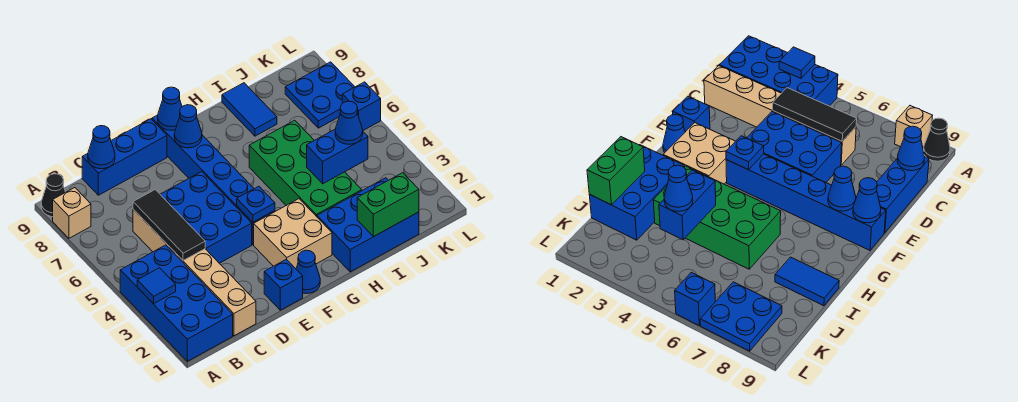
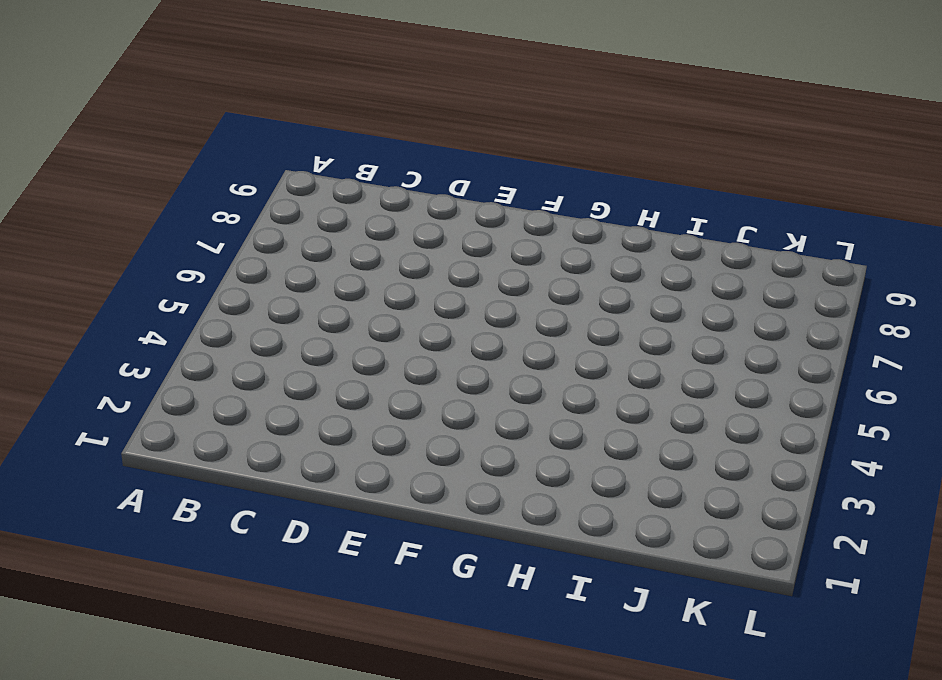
none -> blue 2x4 brick [120,245,233,361]
none -> tan 1x1 brick [53,188,91,238]
none -> black 1x1 cone [41,174,66,217]

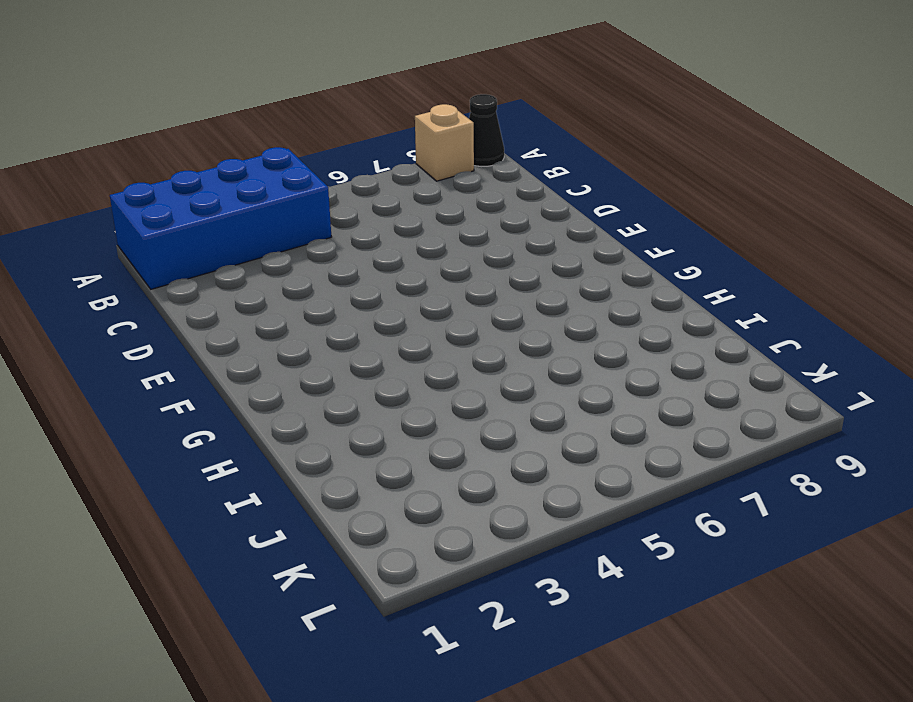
none -> tan 1x6 brick [133,209,256,336]
none -> blue 1x3 brick [82,119,167,195]
none -> blue 2x3 brick [160,171,252,263]

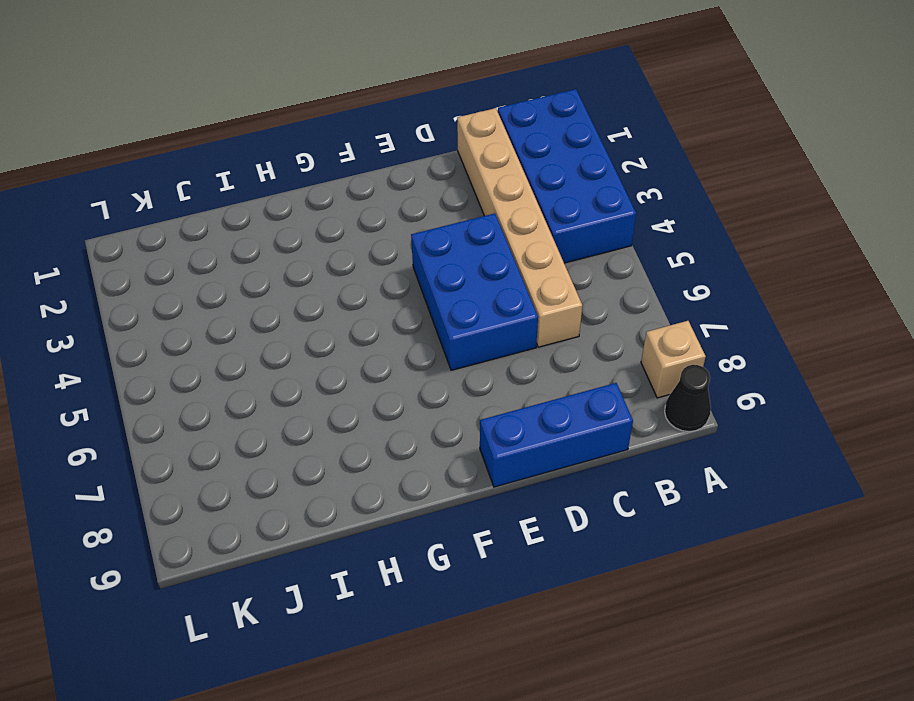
none -> blue 1x1 brick [264,259,303,310]
none -> blue 1x1 cone [296,250,320,294]
none -> tan 2x2 brick [254,199,332,269]

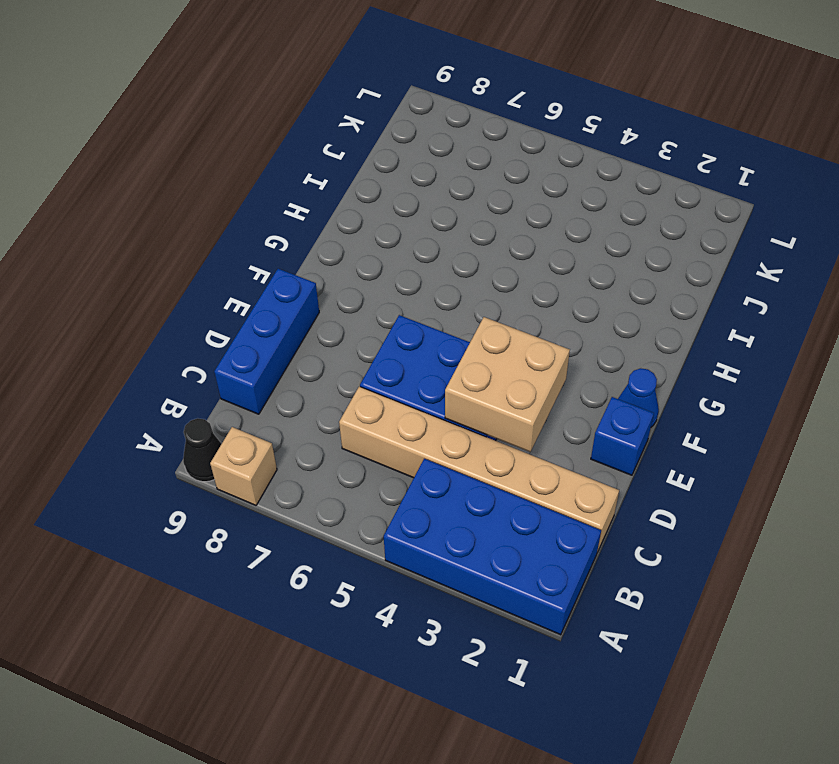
tan 2x2 brick [445,317,570,452] -> tan 2x2 brick moved to [254,199,332,269]
none -> blue 1x6 brick [152,115,275,245]
none -> blue 2x3 brick [317,178,419,272]
none -> green 2x4 brick [249,120,362,217]

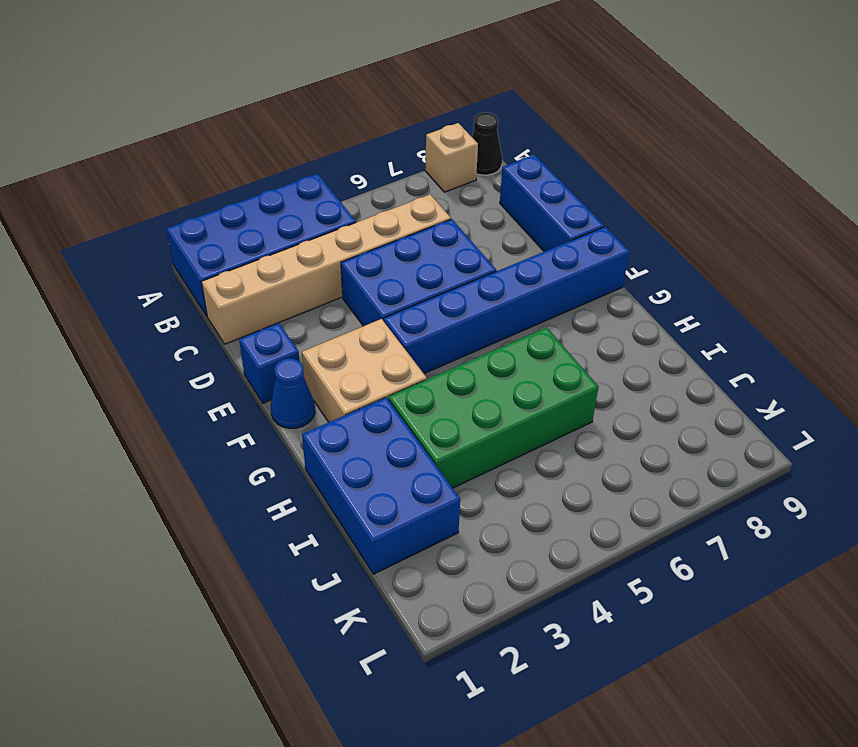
none -> blue 1x2 tile [222,83,277,136]
none -> blue 2x2 plate [285,62,355,128]
none -> blue 1x1 brick [342,82,381,130]

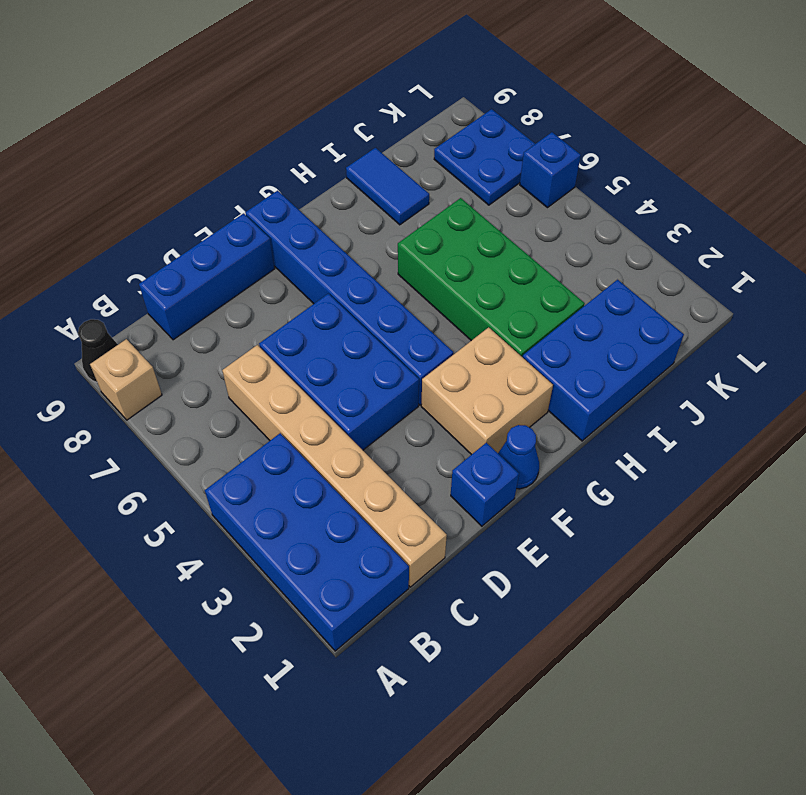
none -> blue 1x1 tile [137,268,176,304]
none -> black 1x3 tile [133,190,205,261]
none -> blue 1x1 cone [88,126,115,169]

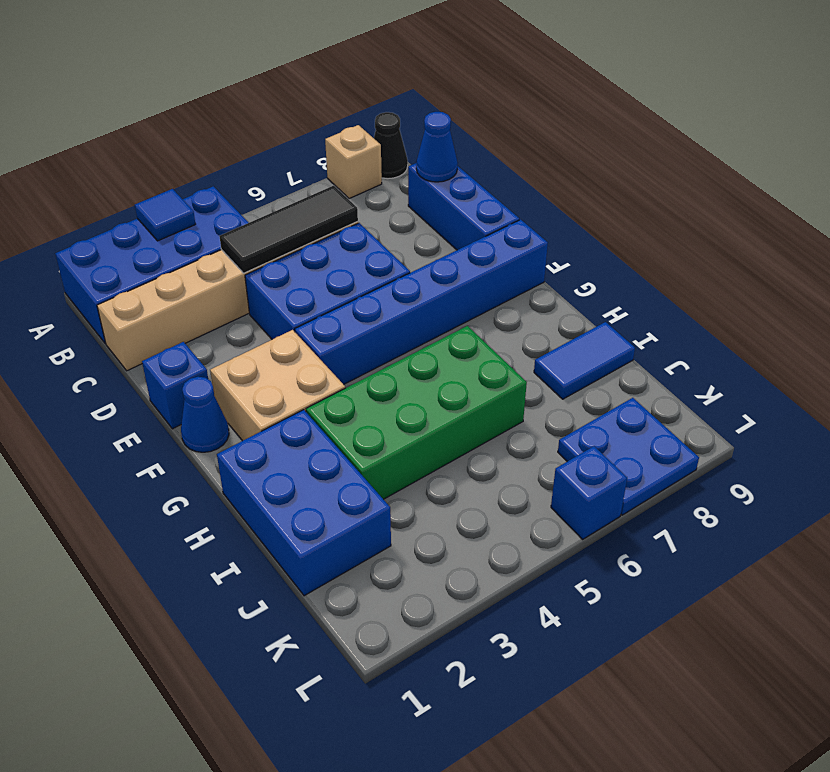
none -> blue 1x1 plate [237,186,275,222]
none -> blue 1x1 cone [174,105,202,148]
none -> blue 1x1 cone [158,87,182,130]

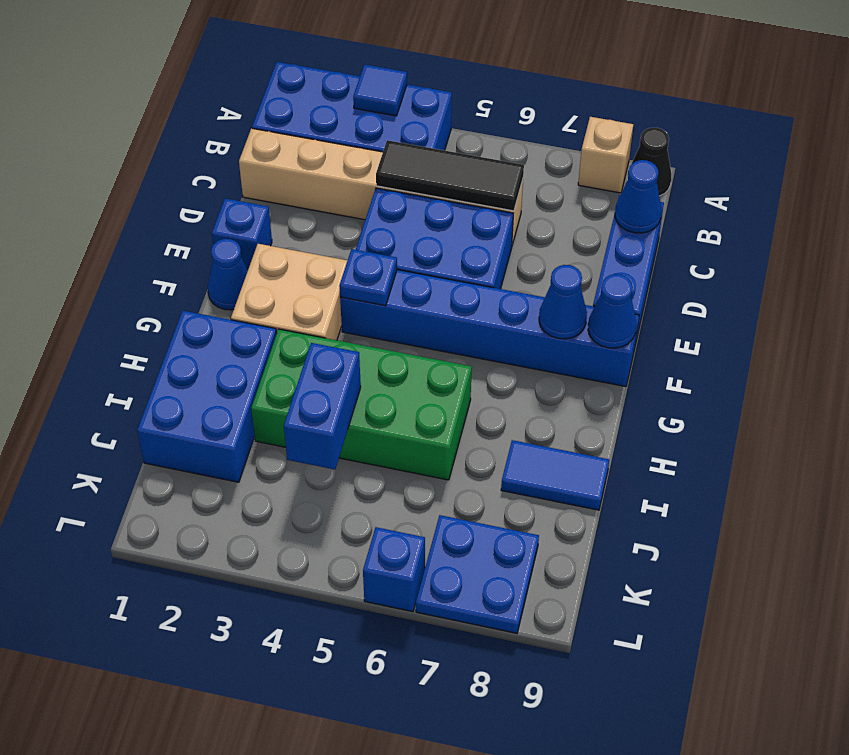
none -> green 1x2 brick [357,173,419,236]
none -> blue 1x1 cone [335,101,363,144]

